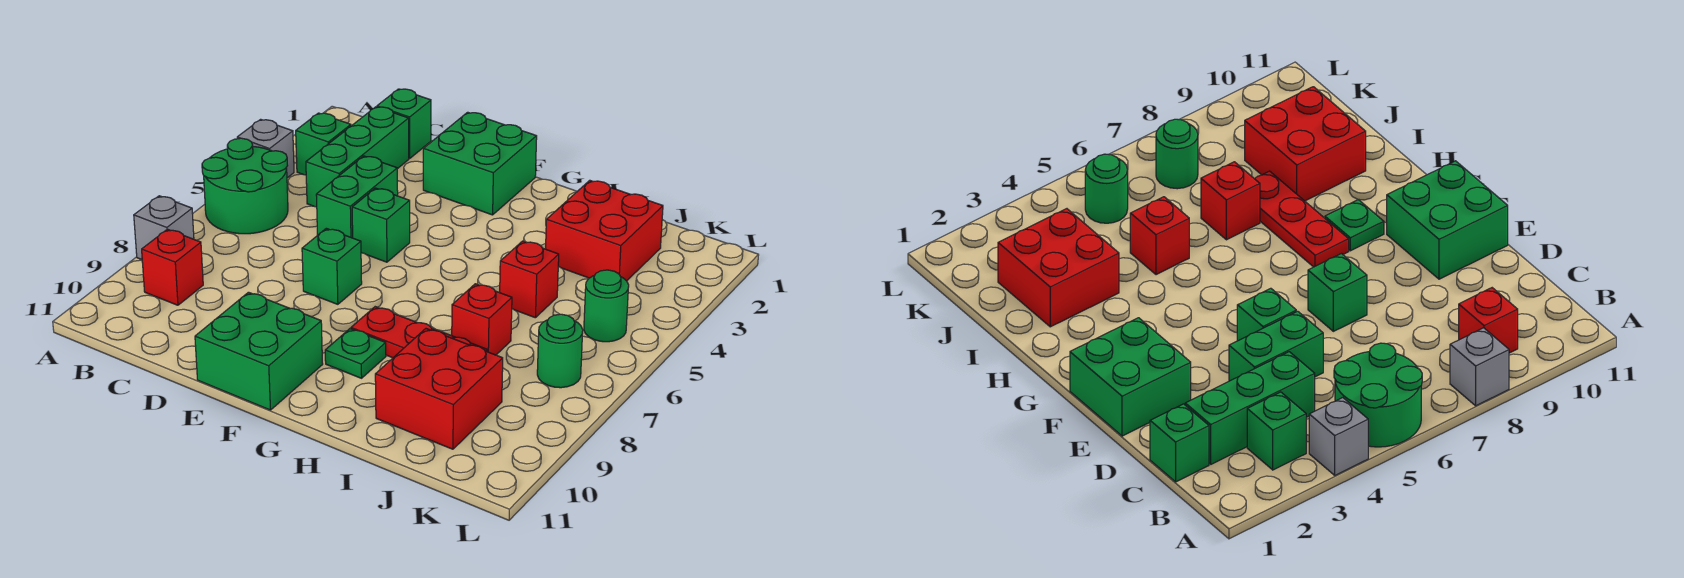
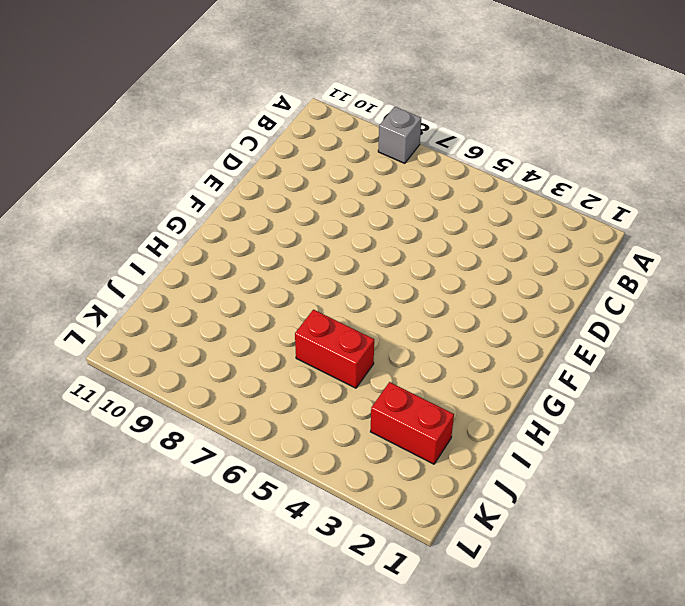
red 1x2 brick [295,310,374,388] -> red 1x1 brick [500,241,559,318]
red 1x2 brick [371,382,454,464] -> red 2x2 brick [546,180,663,281]
none -> grey 1x1 brick [237,119,294,178]
none -> green 2x2 round brick [202,138,288,234]
none -> green 1x1 brick [296,113,351,175]

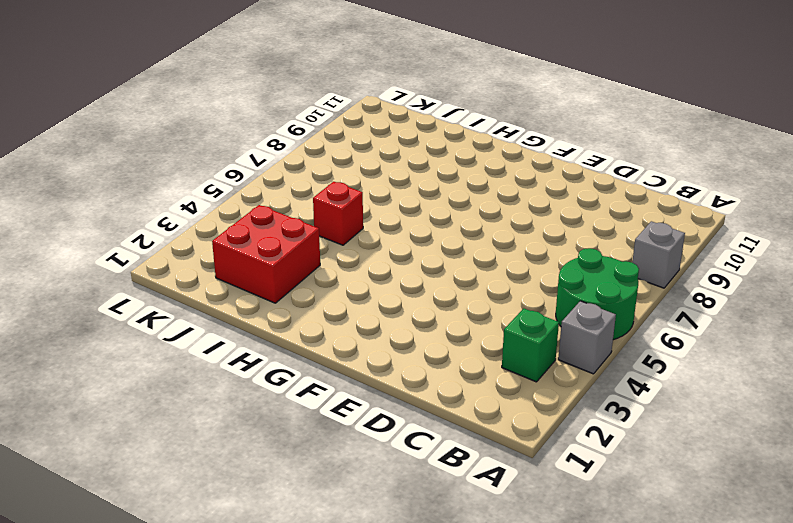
none -> red 1x1 brick [142,229,203,305]
none -> green 1x1 brick [377,89,431,158]
none -> green 1x3 brick [306,107,409,207]

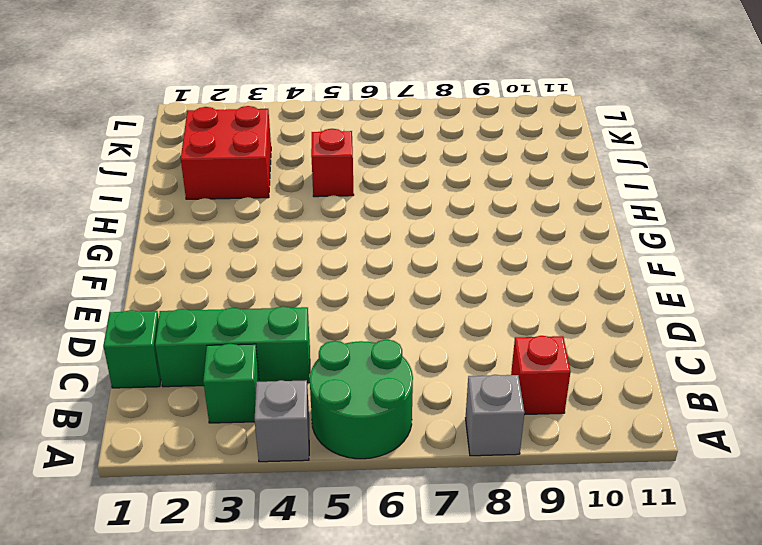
none -> green 1x2 brick [316,156,398,238]
none -> green 2x2 brick [423,112,537,215]
none -> green 1x1 brick [352,188,410,262]

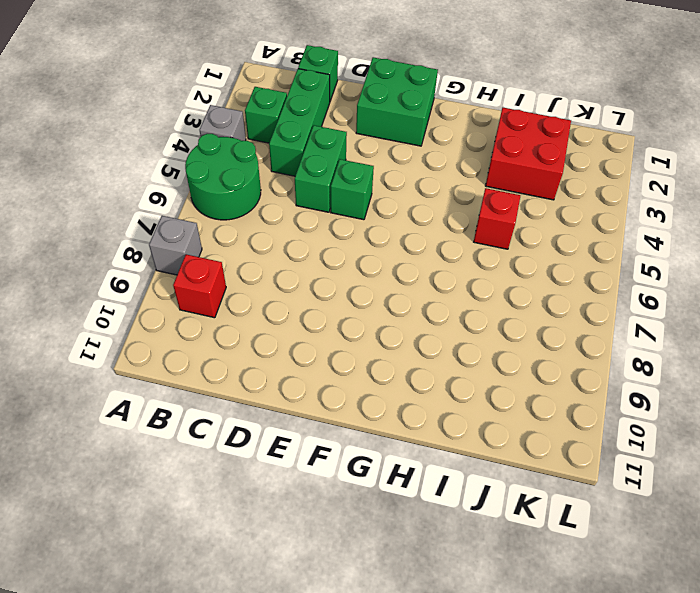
none -> green 1x1 brick [302,228,362,304]
none -> green 2x2 brick [195,292,323,410]
none -> red 1x3 plate [351,307,487,358]

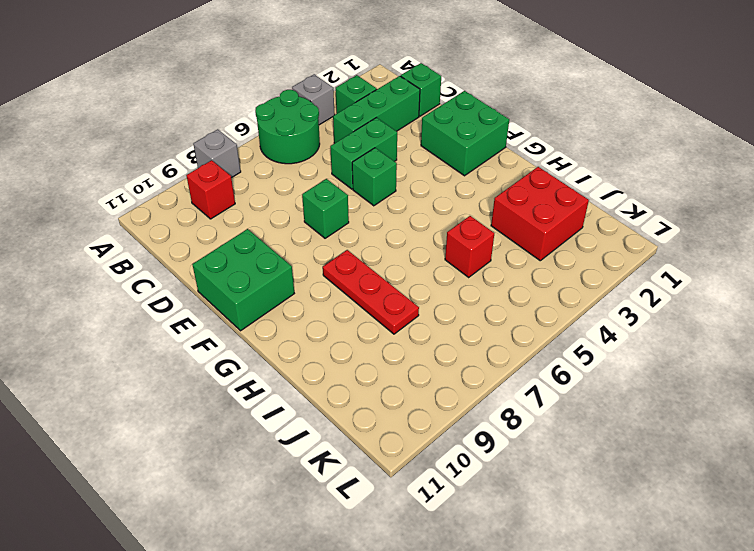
none -> green 1x1 plate [325,329,386,378]
none -> red 1x1 brick [452,284,512,355]
none -> red 2x2 brick [375,329,503,449]

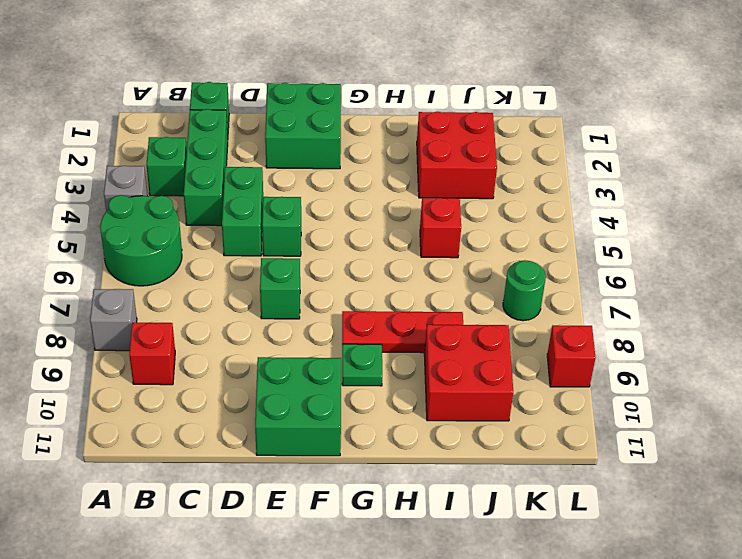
red 1x1 brick [547,326,596,387] -> red 1x1 brick moved to [452,284,512,355]
none -> green 1x1 round brick [584,270,629,342]

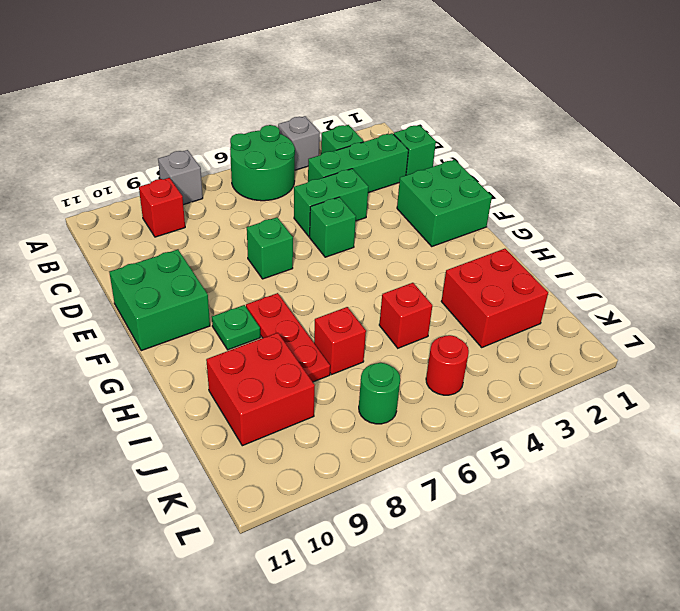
red 1x1 round brick [426,335,469,395] -> green 1x1 round brick [584,270,629,342]

